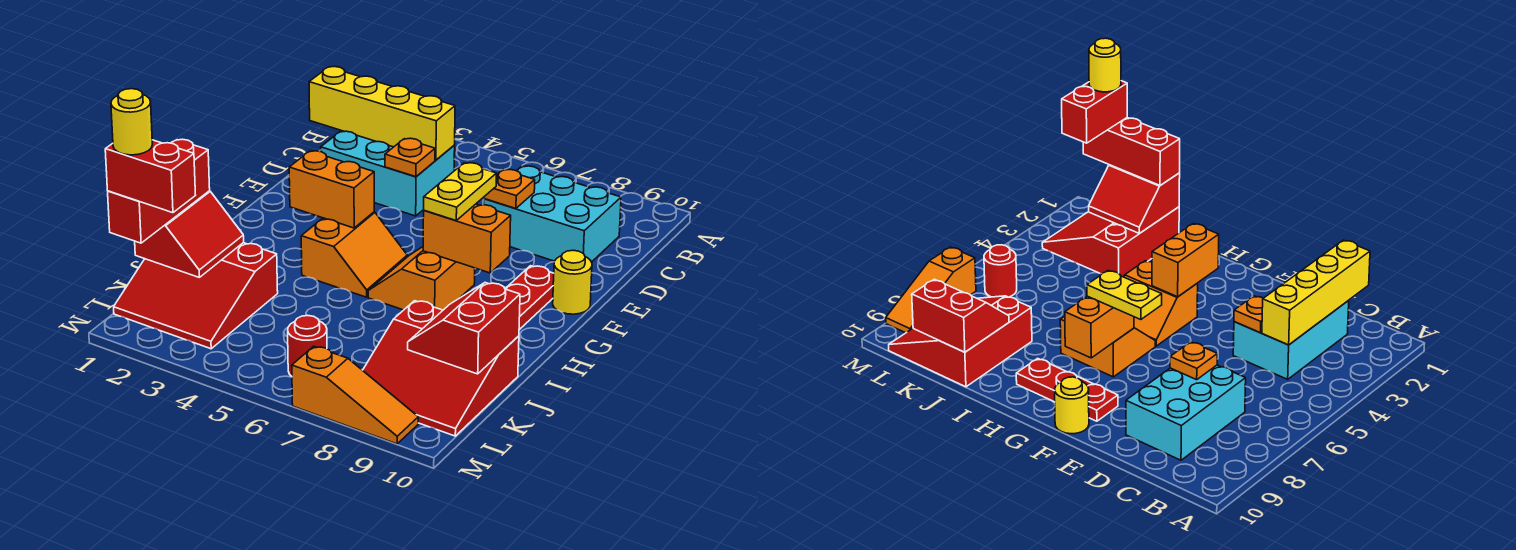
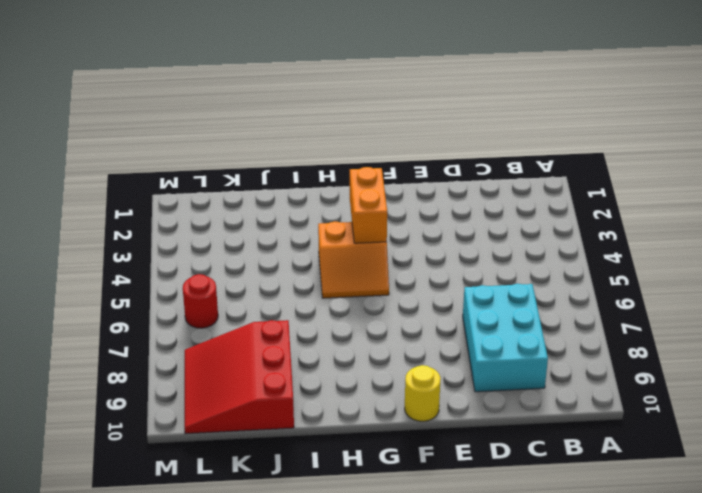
none -> cyan 2x3 brick [321,131,455,216]
none -> red 1x3 plate [505,266,554,330]
none -> orange 2x2 slope [368,247,475,310]

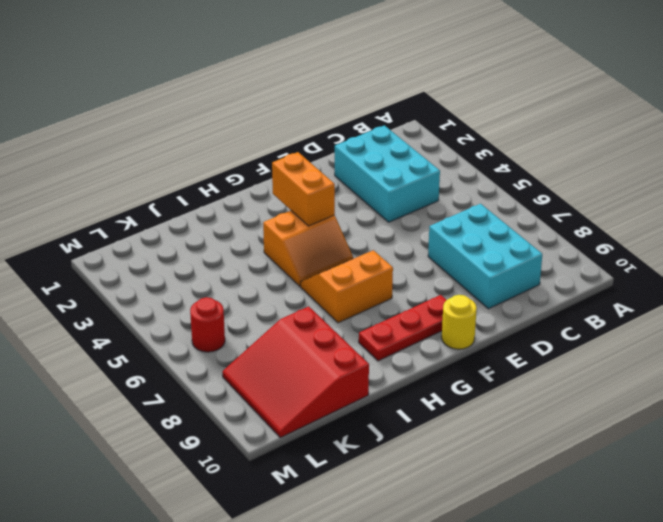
none -> red 3x3 slope [114,243,278,349]
none -> orange 1x3 slope [292,346,418,444]
none -> yellow 1x4 brick [309,66,455,160]

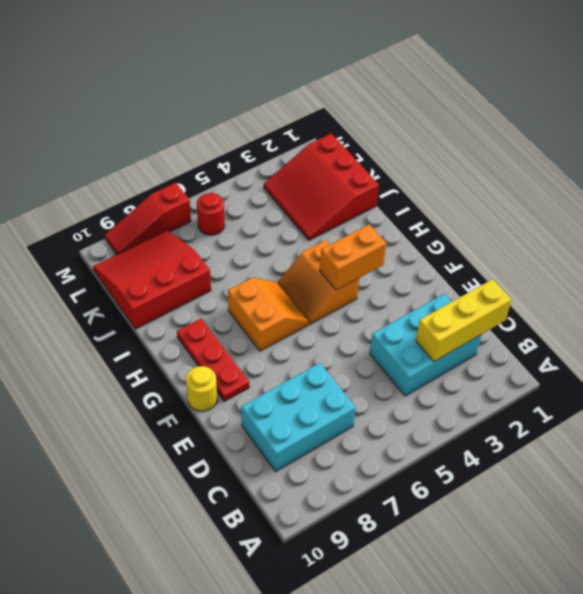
yellow 1x3 brick [416,279,511,362] -> yellow 1x4 brick [309,66,455,160]
red 3x3 slope [264,133,379,240] -> red 3x3 slope turned to [114,243,278,349]
red 1x3 slope [105,183,191,254] -> orange 1x3 slope [292,346,418,444]
none -> orange 1x1 plate [385,138,435,177]
none -> orange 1x1 plate [484,169,535,209]
none -> orange 1x2 brick [423,204,511,273]

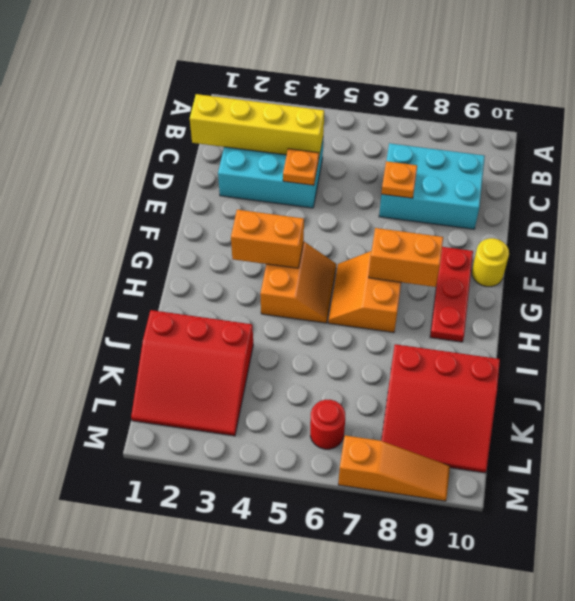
none -> red 2x2 slope [135,191,244,278]
none -> red 2x2 slope [408,283,520,374]
none -> yellow 1x2 plate [424,163,496,220]

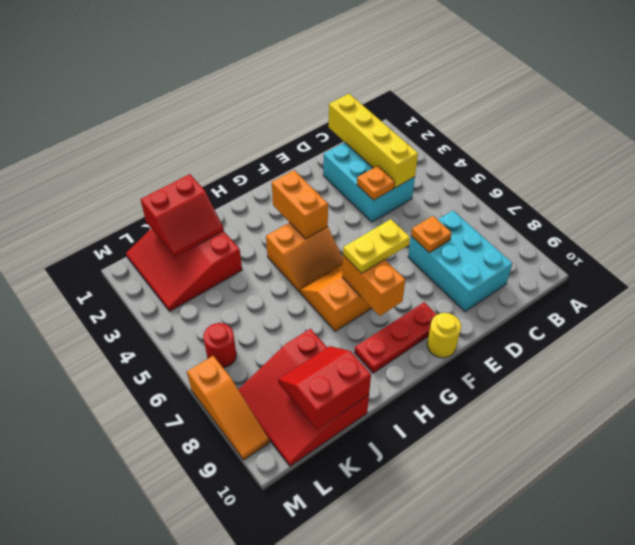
none -> red 1x3 brick [108,139,210,243]
none -> red 1x2 brick [105,140,195,213]
none -> yellow 1x1 round brick [111,89,152,155]

